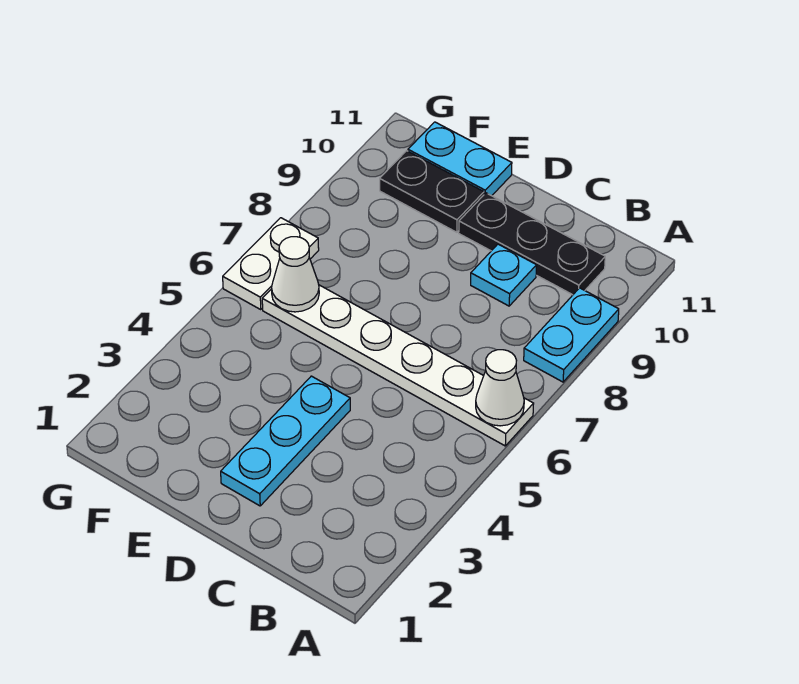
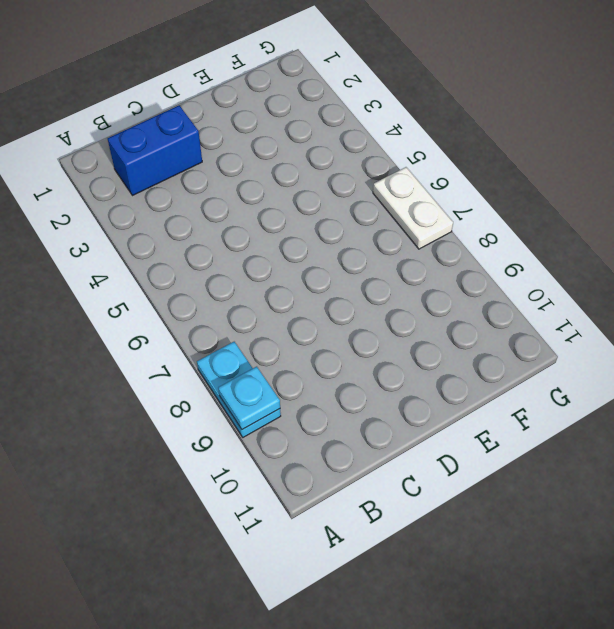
cyan 1x1 plate [218,367,280,430] -> cyan 1x1 plate moved to [471,244,537,306]
blue 1x2 brick [108,105,202,196] -> none
none -> white 1x6 plate [262,285,534,446]
none -> black 1x3 plate [459,193,605,295]

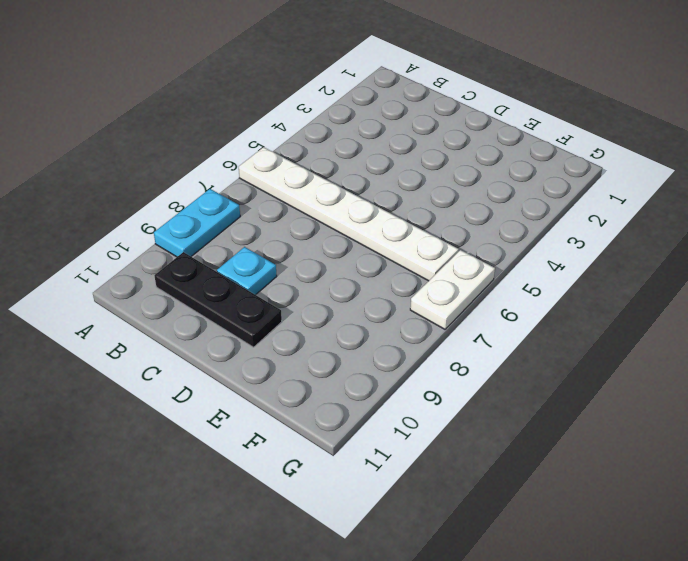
none -> cyan 1x3 plate [221,376,350,506]
none -> black 1x2 plate [380,151,484,232]

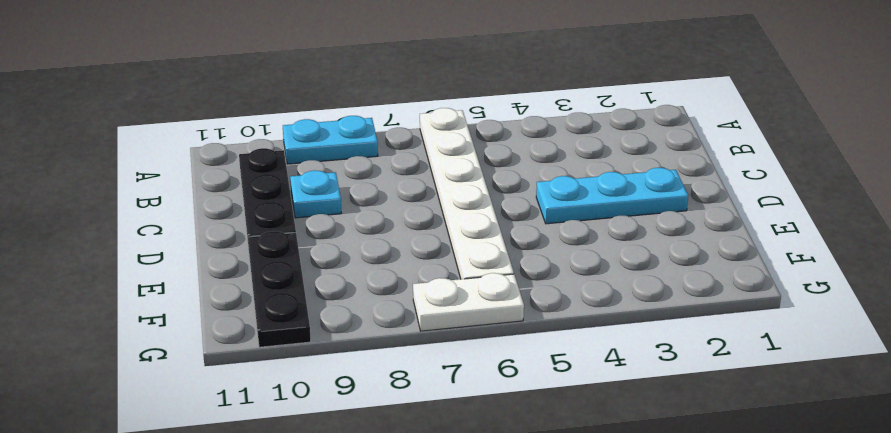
black 1x3 plate [248,231,311,347] -> black 1x2 plate [380,151,484,232]
none -> cyan 1x2 plate [408,122,512,196]
none -> white 1x1 cone [476,350,524,426]

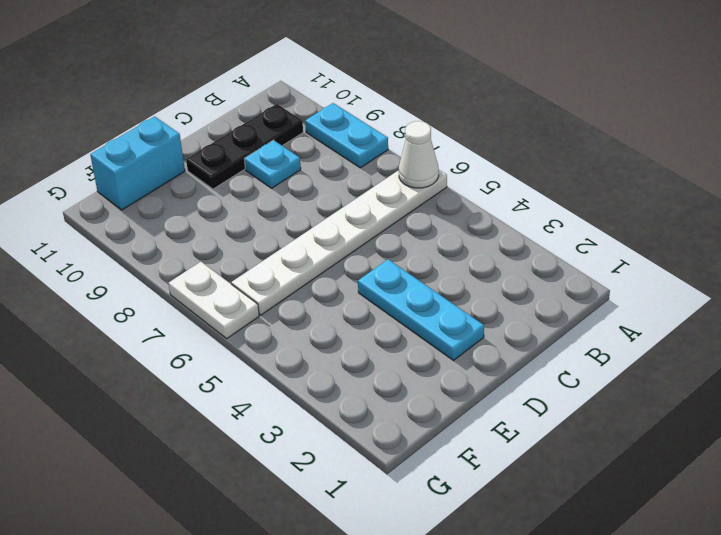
cyan 1x2 brick [90,116,185,210] -> cyan 1x2 plate [408,122,512,196]
none -> black 1x2 plate [380,151,484,232]
none -> white 1x1 cone [272,237,319,312]

